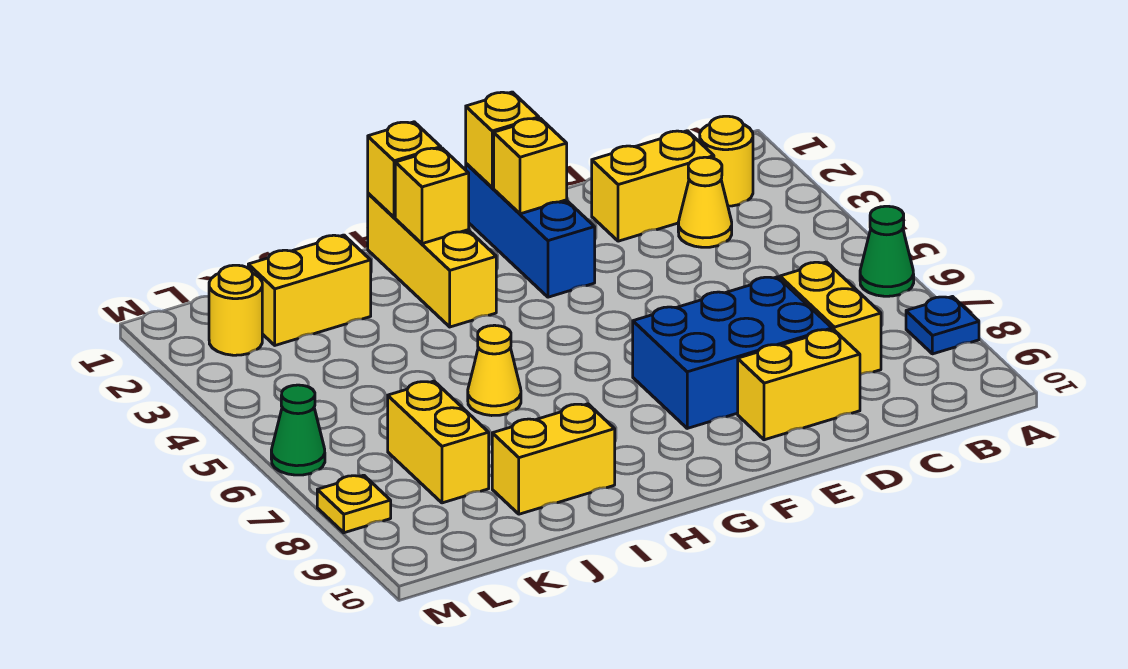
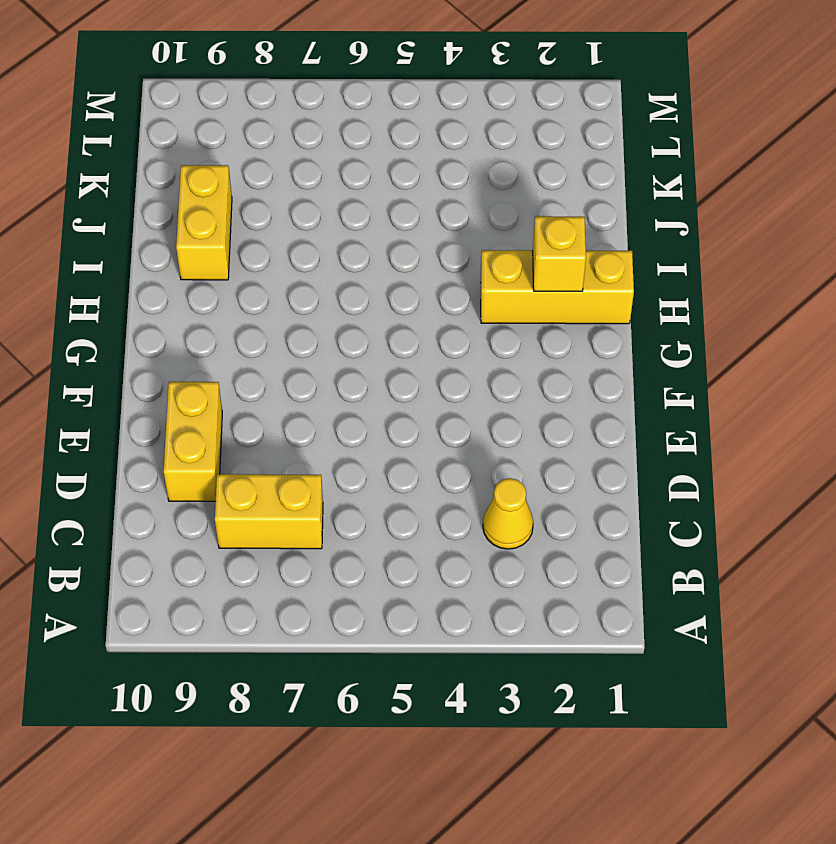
none -> green 1x1 cone [860,206,914,296]
none -> blue 1x1 plate [906,297,979,354]
none -> yellow 1x1 round brick [700,116,753,206]

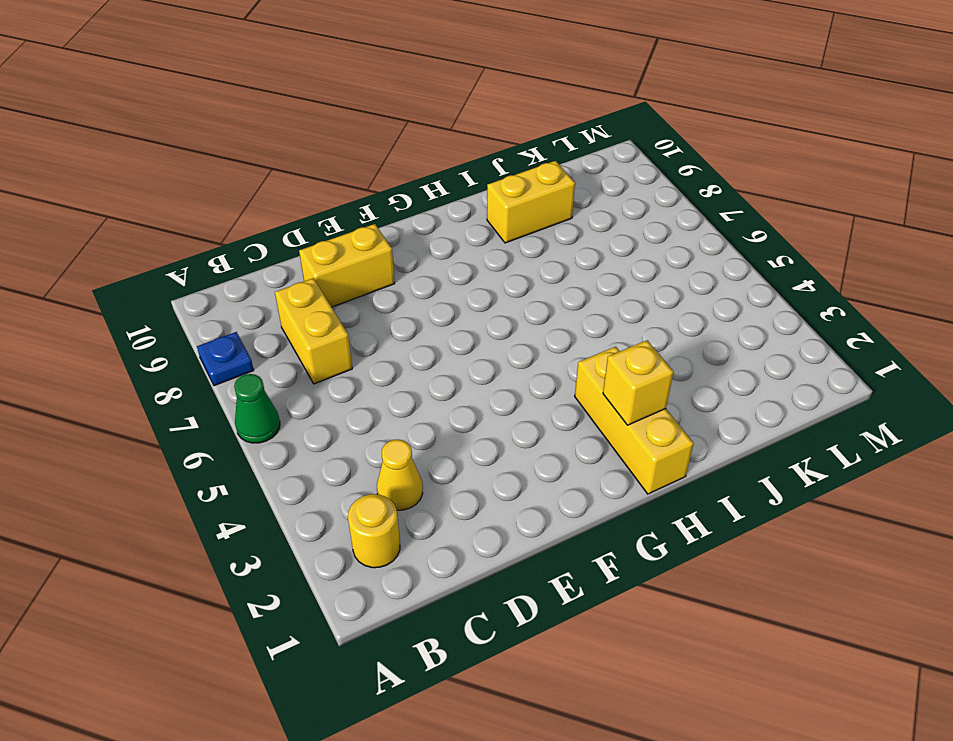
none -> yellow 1x2 brick [592,131,714,241]
none -> blue 2x3 brick [633,277,832,428]
none -> blue 1x3 brick [466,164,595,297]

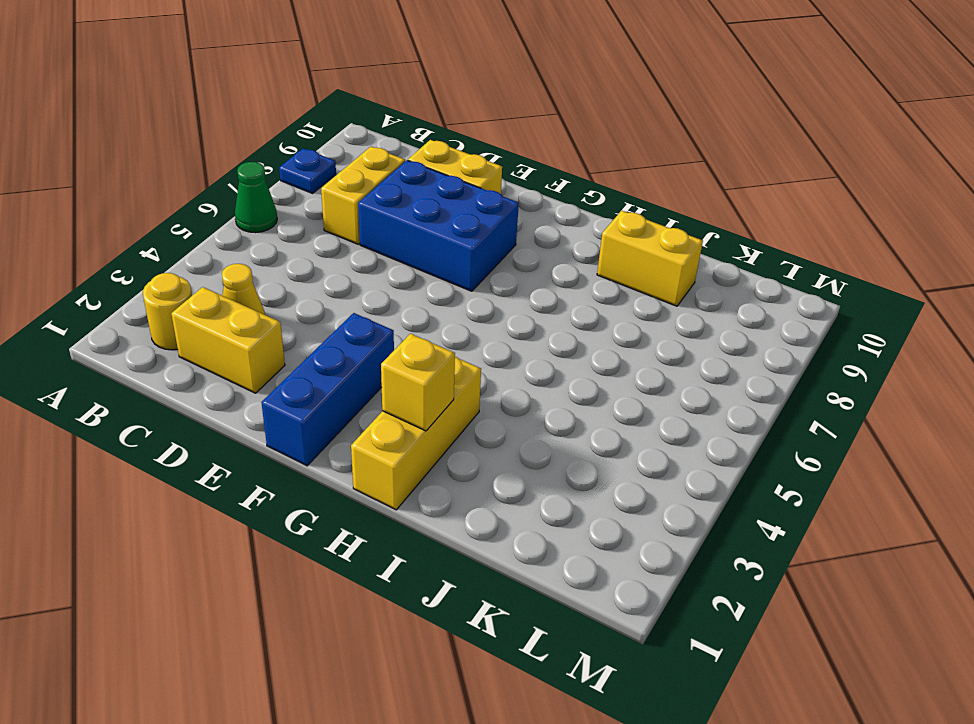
none -> yellow 1x1 cone [468,325,521,416]
none -> yellow 1x2 brick [248,235,371,345]
none -> yellow 1x2 brick [388,381,489,503]

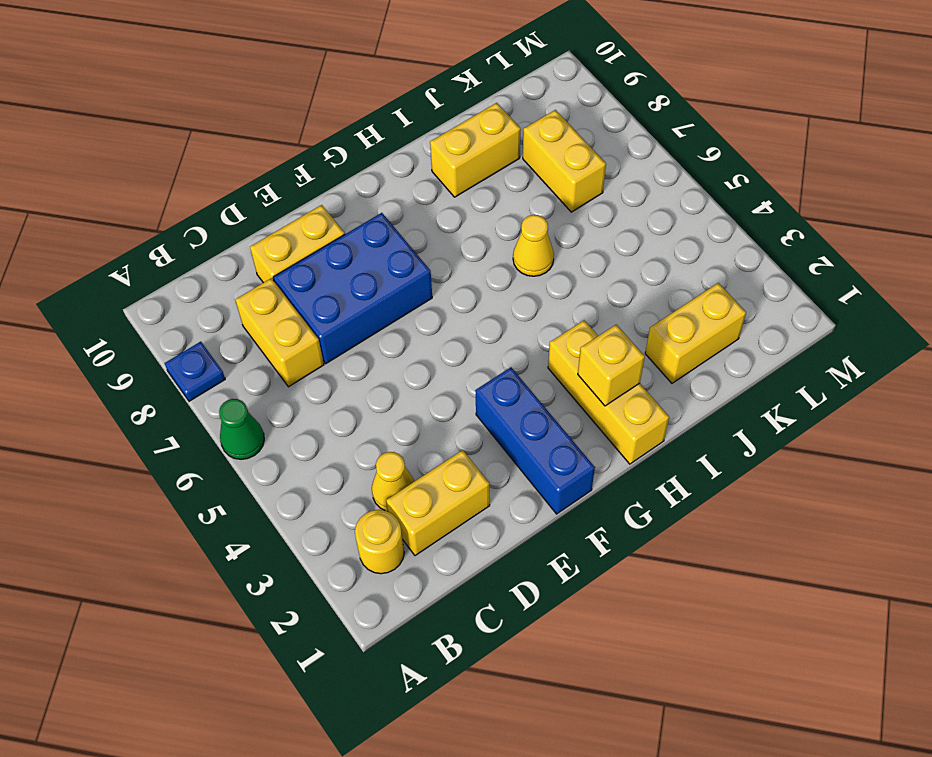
none -> yellow 1x1 round brick [209,265,262,355]
none -> green 1x1 cone [271,385,325,475]
none -> yellow 1x1 plate [317,475,391,533]

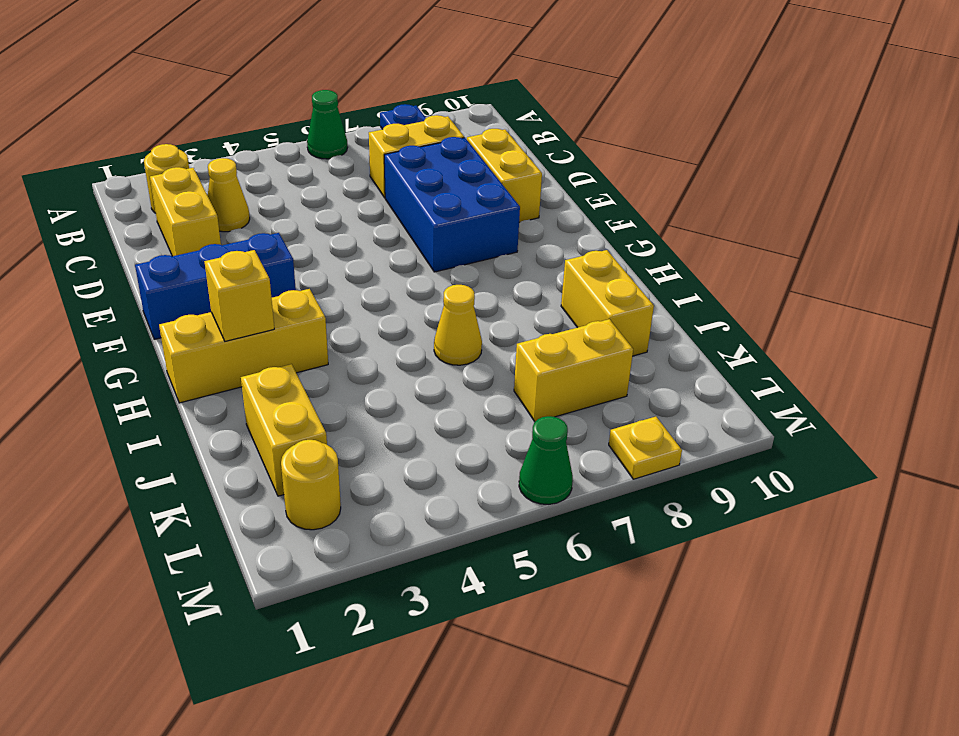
none -> yellow 1x1 brick [466,92,539,188]
none -> yellow 1x1 brick [494,118,567,214]
none -> yellow 1x1 brick [368,122,441,217]

